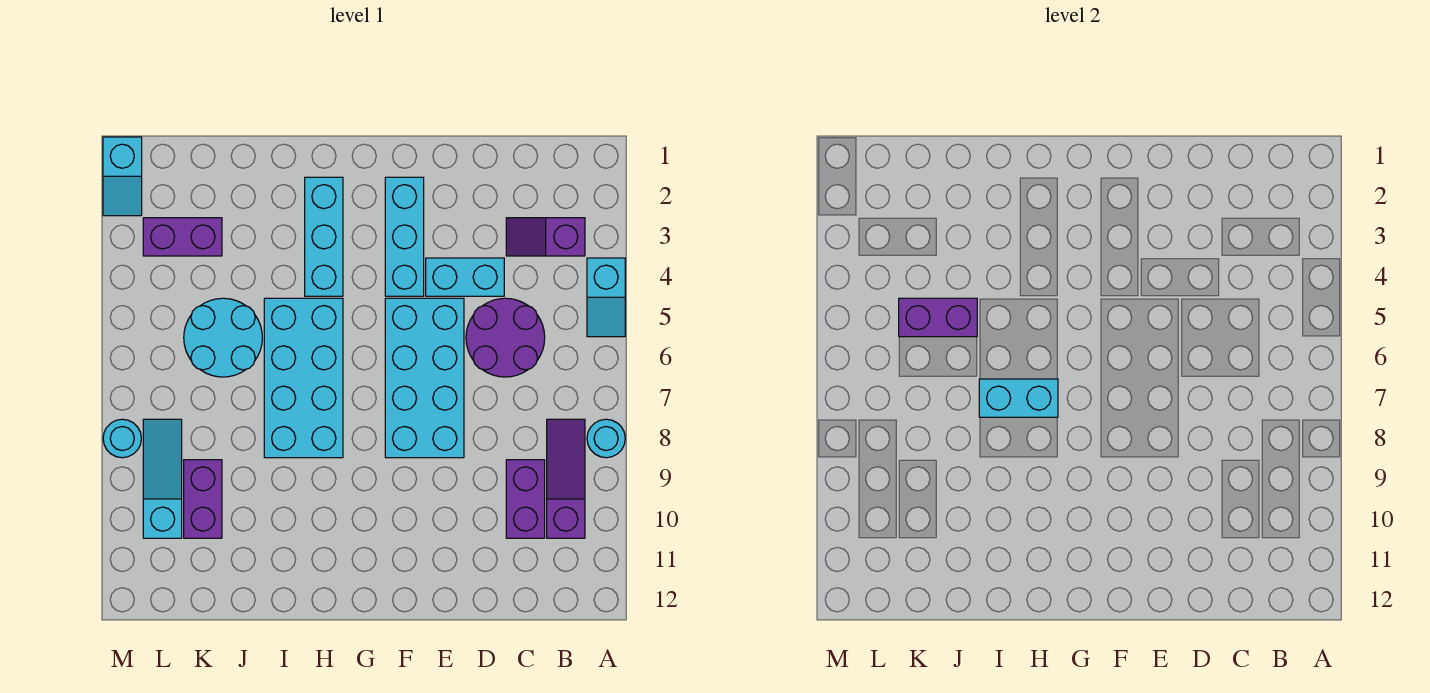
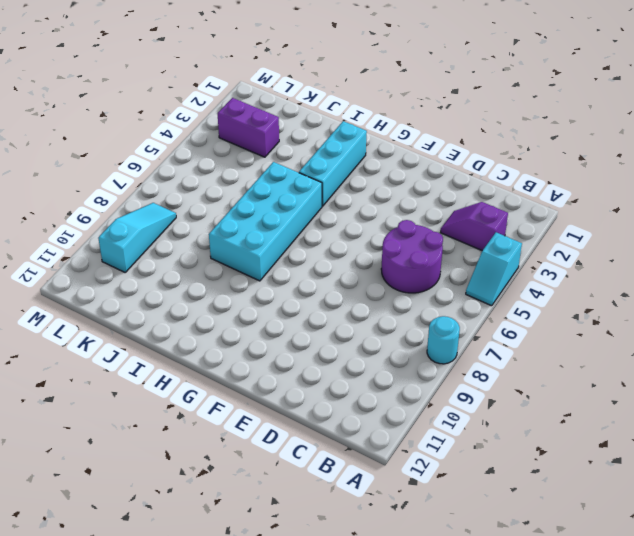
none -> purple 1x3 slope [547,419,585,538]
none -> purple 1x2 brick [506,460,545,538]
none -> cyan 1x2 brick [426,258,504,296]

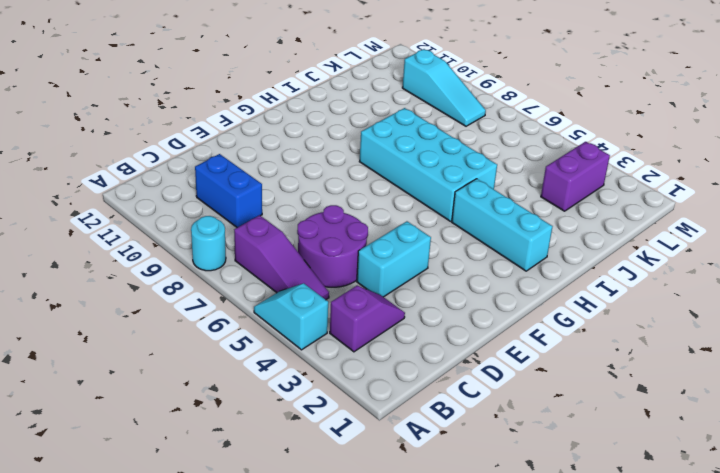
purple 1x3 slope [234,215,329,300] -> purple 1x3 slope moved to [547,419,585,538]
blue 1x2 brick [195,154,262,228] -> purple 1x2 brick [506,460,545,538]
none -> cyan 2x4 brick [385,298,464,458]
none -> cyan 1x3 brick [385,177,424,296]
none -> cyan 2x2 round brick [184,298,262,377]

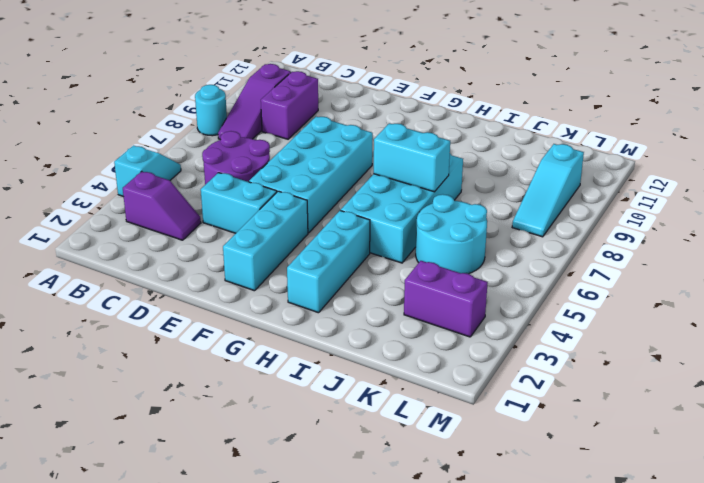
none -> purple 1x2 brick [184,460,222,538]
none -> cyan 1x2 slope [103,137,142,216]
none -> cyan 1x1 round brick [103,419,141,458]

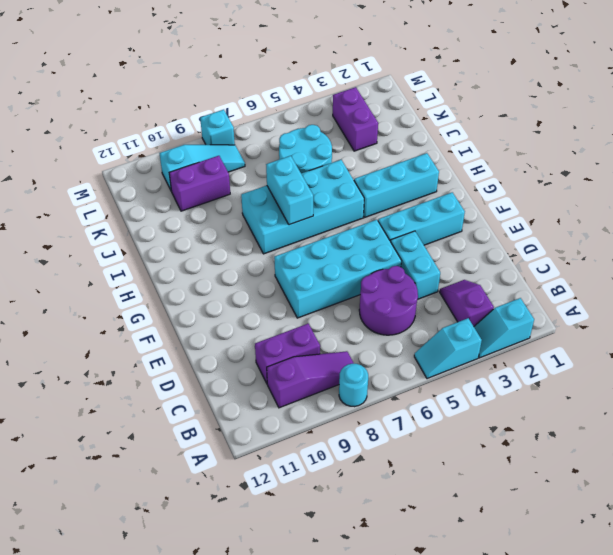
cyan 1x2 slope [474,298,534,358] -> cyan 1x2 slope moved to [103,137,142,216]
cyan 1x1 brick [200,110,235,145] -> cyan 1x1 round brick [103,419,141,458]
none -> purple 1x2 brick [899,298,977,337]

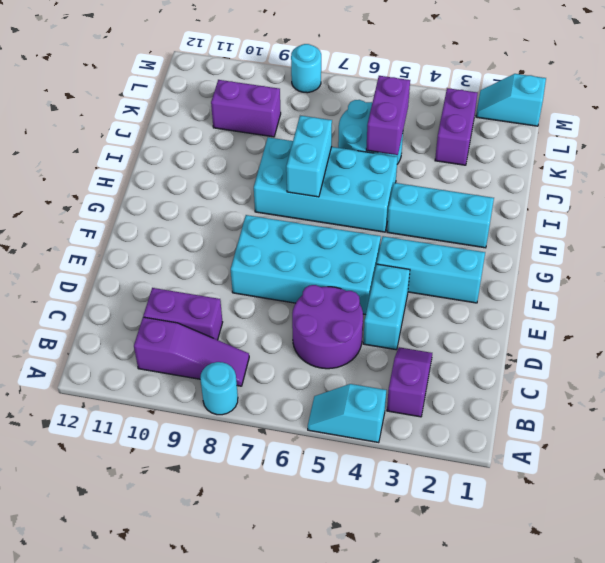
none -> cyan 1x3 slope [143,419,182,538]

